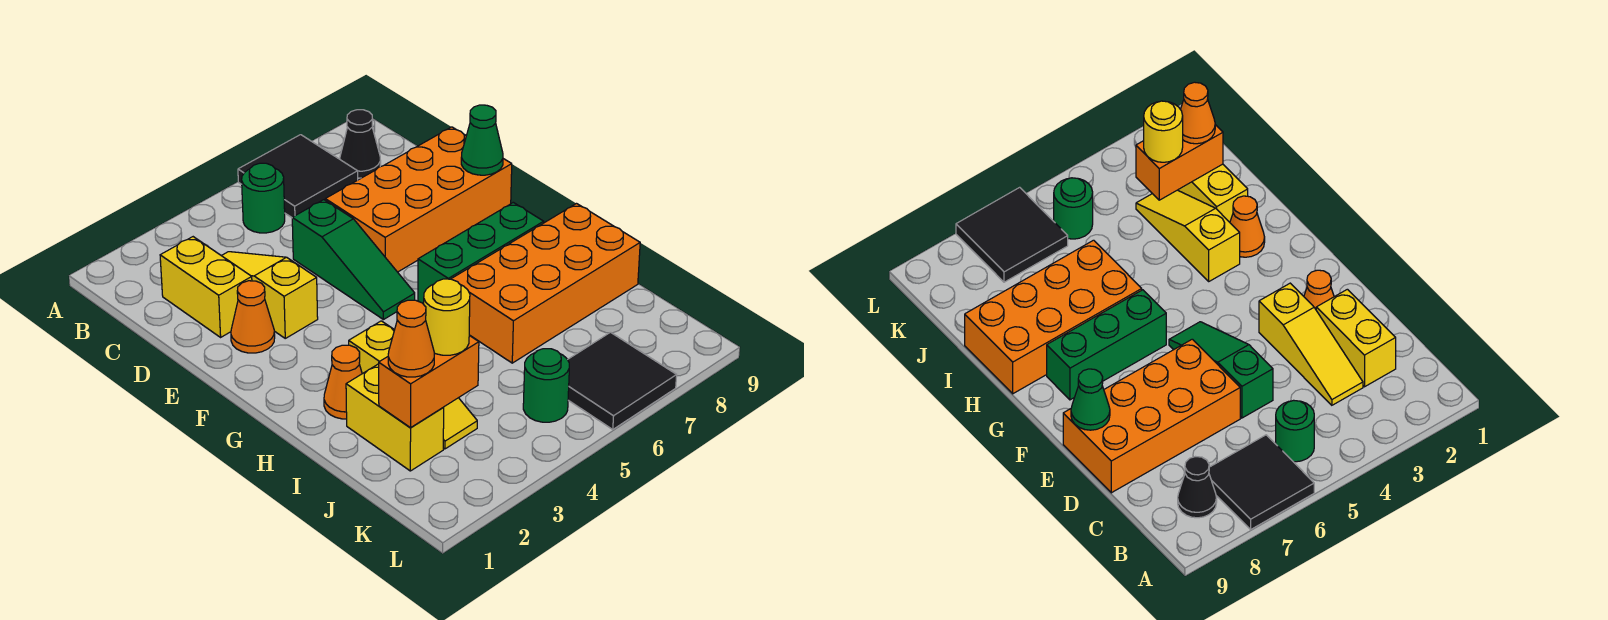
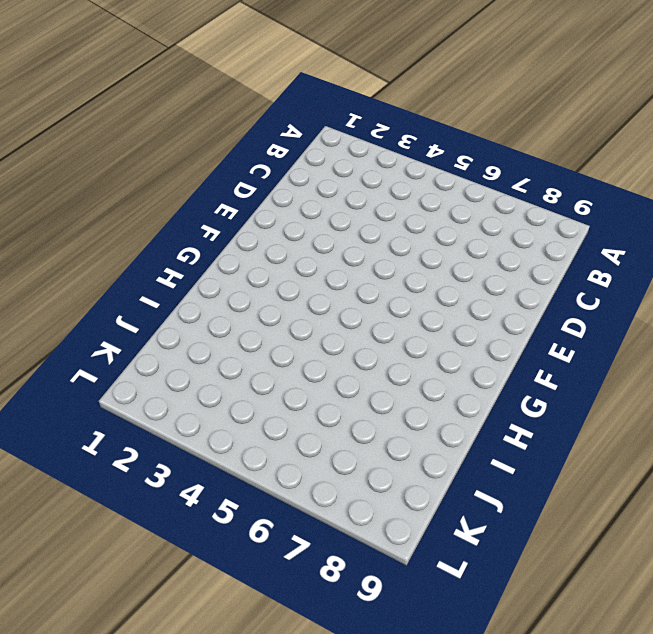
none -> black 2x2 tile [238,135,358,218]
none -> green 1x1 round brick [242,163,285,233]
none -> black 1x1 cone [340,110,381,178]

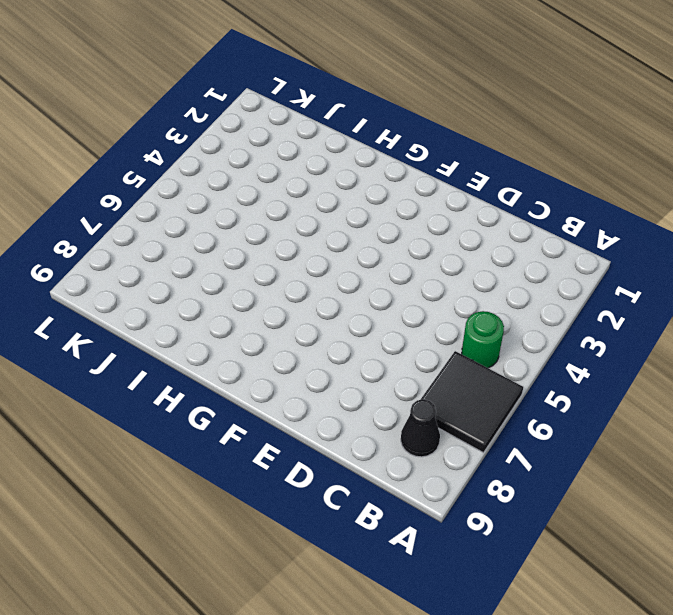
none -> yellow 1x2 brick [160,237,252,337]
none -> yellow 1x3 slope [222,252,318,338]
none -> green 1x3 slope [292,200,415,320]

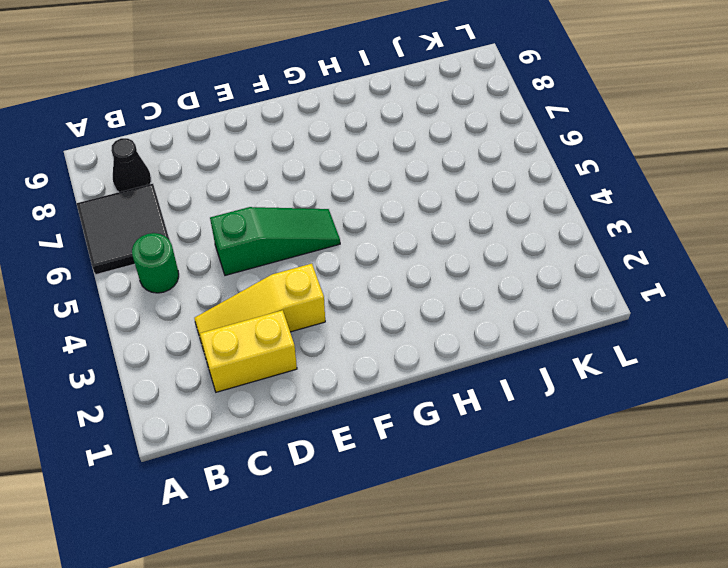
none -> orange 2x4 brick [325,127,512,272]
none -> orange 1x1 cone [231,281,275,353]
none -> green 1x3 brick [418,202,544,304]

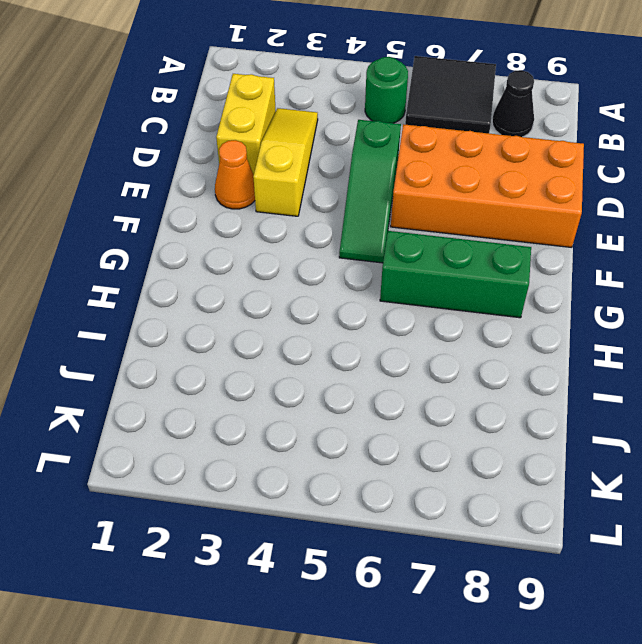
none -> orange 1x1 cone [324,345,362,419]
none -> yellow 1x3 slope [349,321,477,449]
none -> orange 2x4 brick [452,204,640,363]

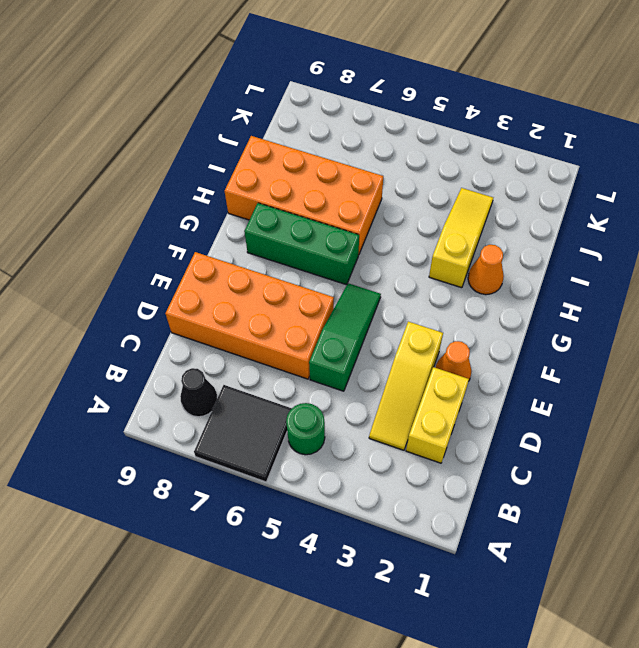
none -> yellow 1x2 brick [346,364,444,471]
none -> green 1x1 round brick [523,349,569,422]
none -> black 2x2 tile [568,332,677,430]

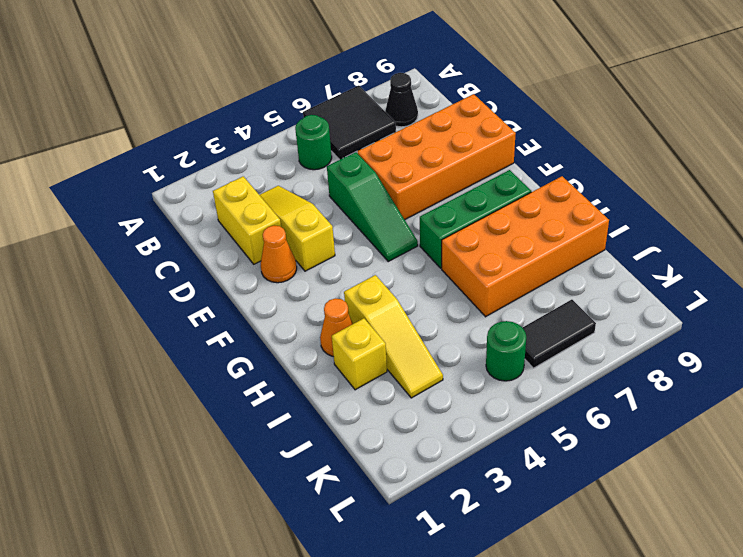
yellow 1x1 brick [332,318,387,390] -> yellow 1x2 brick [346,364,444,471]
black 1x2 tile [522,300,596,368] -> black 2x2 tile [568,332,677,430]
none -> green 1x1 cone [461,105,503,175]
none -> orange 1x2 brick [379,335,479,428]
none -> orange 1x1 cone [388,300,434,377]

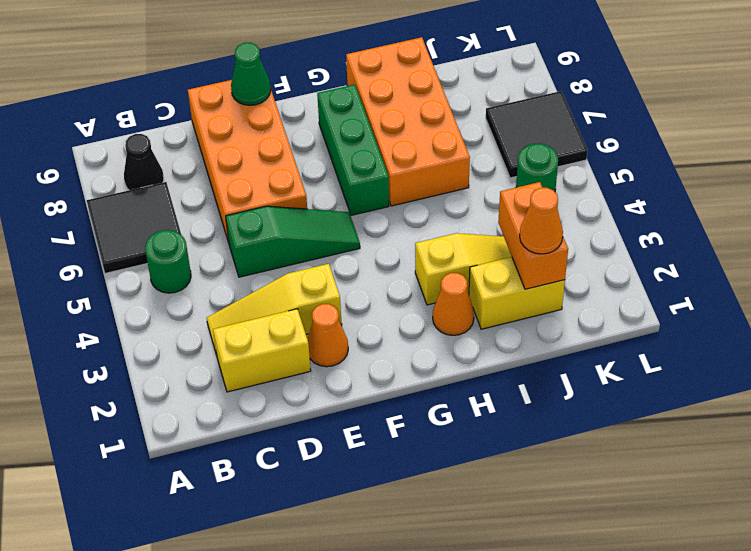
none -> yellow 1x1 round brick [424,279,470,355]

